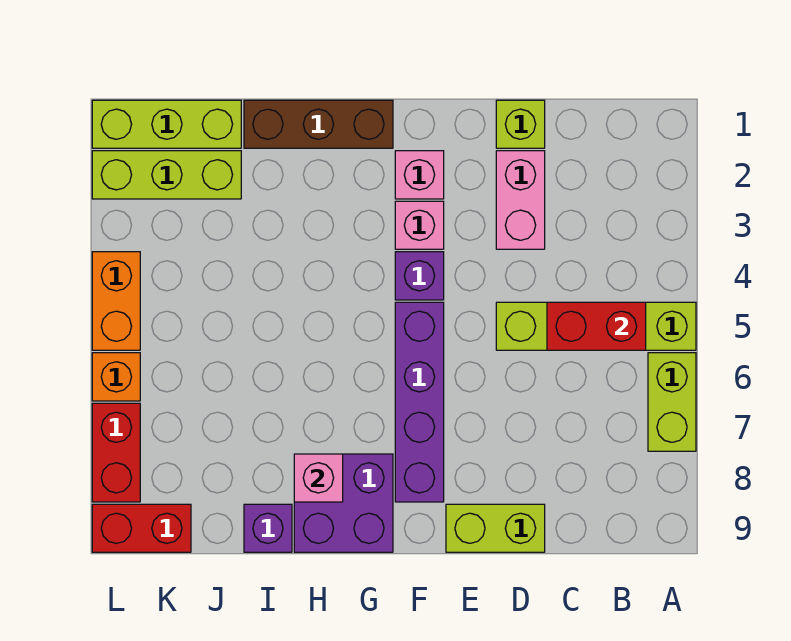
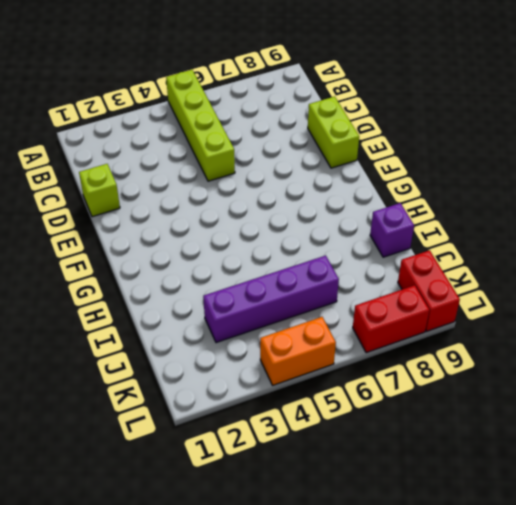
purple 1x4 brick [203,256,339,343] -> purple 1x4 brick moved to [395,302,444,502]
none -> lime 1x2 brick [648,353,696,451]
none -> pink 1x2 brick [496,151,545,249]
none -> pink 1x1 brick [395,151,444,199]

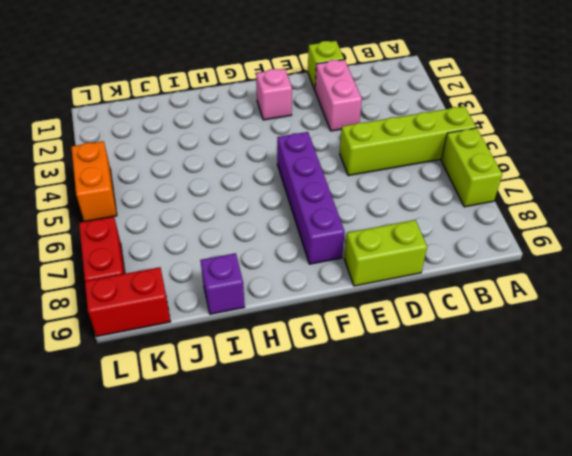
none -> pink 1x1 brick [395,201,444,249]
none -> purple 1x1 brick [395,252,444,300]
none -> brown 1x3 brick [244,100,393,148]

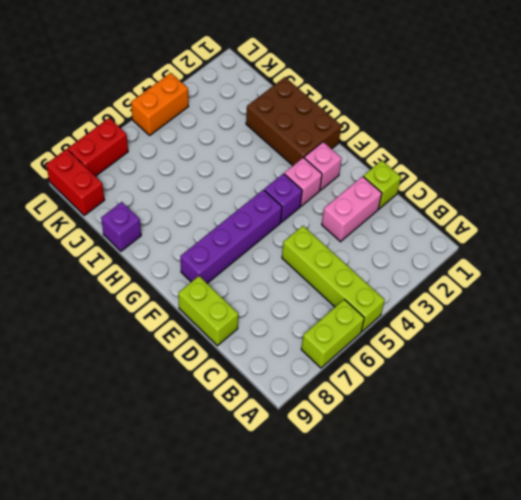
brown 2x3 brick [246,77,341,166] -> brown 1x3 brick [244,100,393,148]
none -> purple 2x2 brick [294,454,393,552]
none -> lime 1x3 brick [92,100,241,148]
none -> lime 1x3 brick [92,151,241,199]

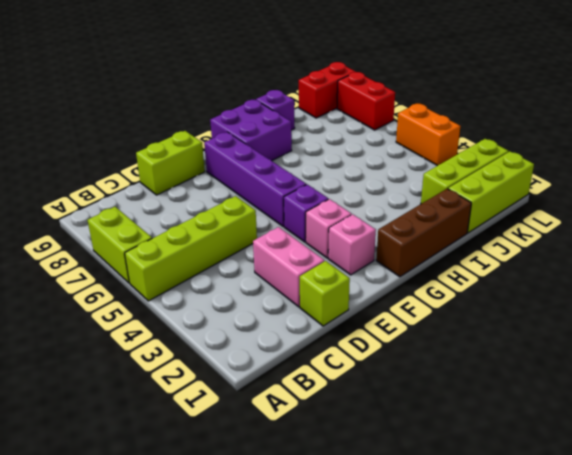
none -> orange 1x1 brick [92,353,140,401]
none -> red 1x2 brick [547,302,646,350]
none -> pink 1x1 brick [294,454,343,502]

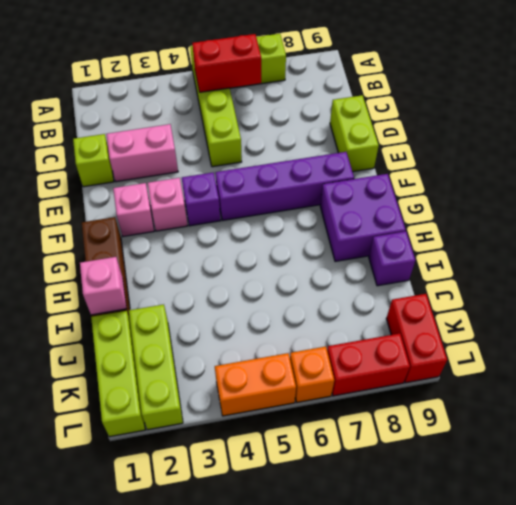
red 1x2 brick [192,34,261,92] -> red 1x2 brick turned to [547,302,646,350]
pink 1x1 brick [80,257,127,315] -> pink 1x1 brick moved to [294,454,343,502]

